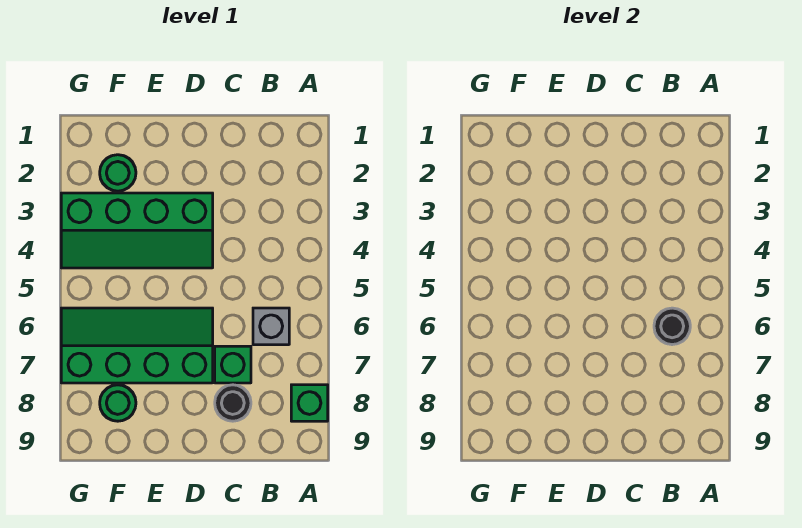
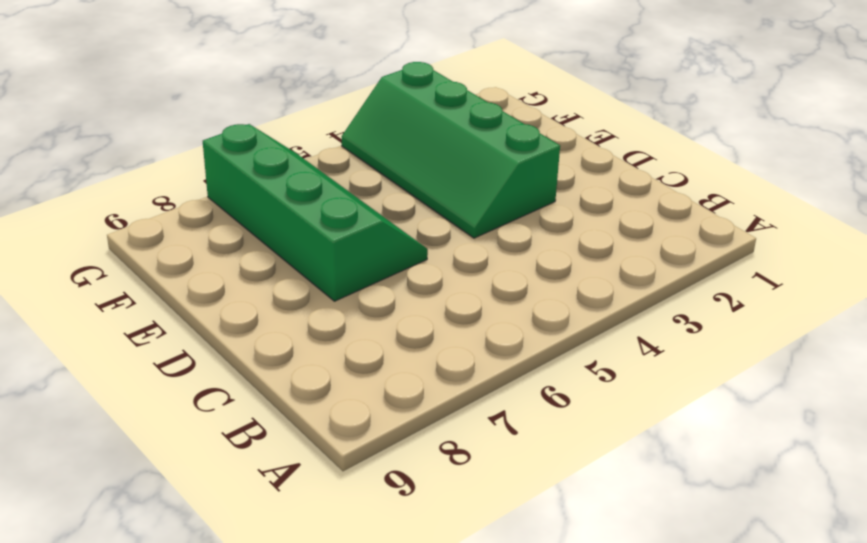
none -> green 1x1 brick [291,385,328,421]
none -> grey 1x1 brick [253,308,289,345]

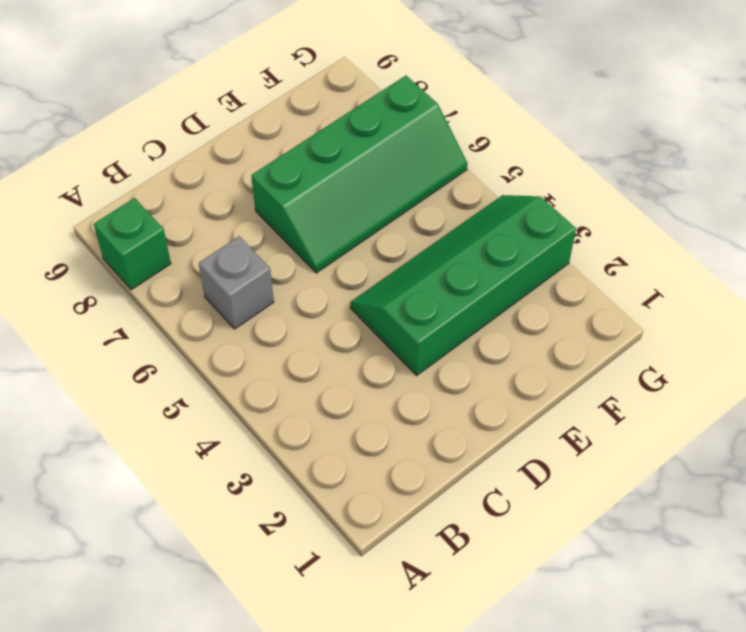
none -> green 1x1 brick [215,346,251,383]
none -> black 1x1 round brick [215,385,251,421]

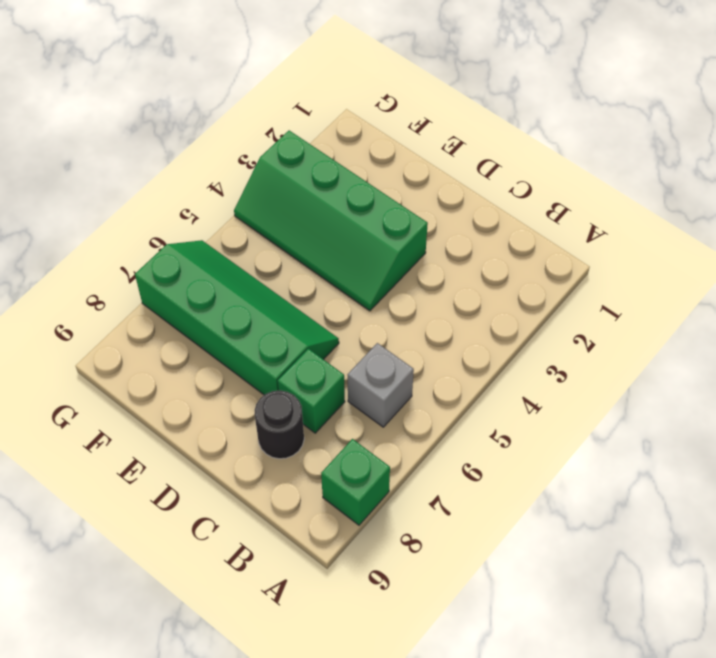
none -> green 1x1 round brick [100,155,136,191]
none -> green 1x1 round brick [100,385,136,421]

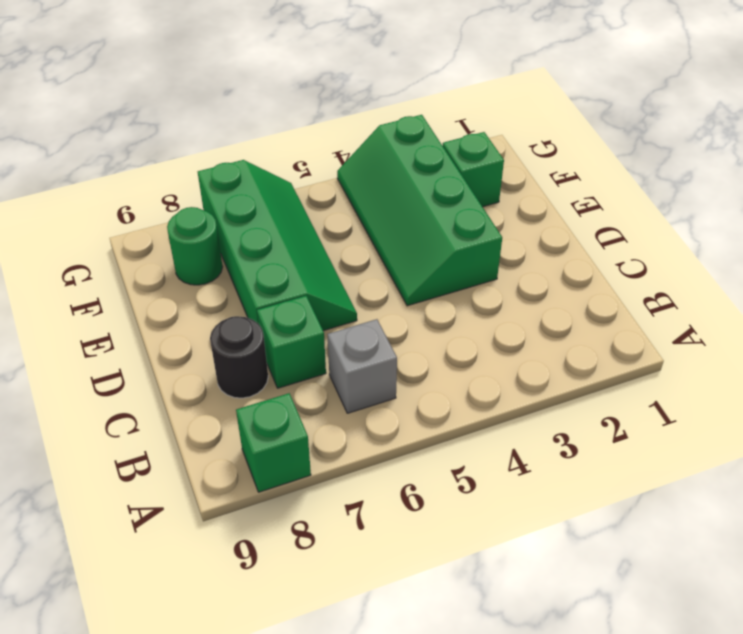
green 1x1 brick [443,132,504,207] -> green 1x1 round brick [100,155,136,191]
none -> black 1x1 round brick [654,308,690,345]

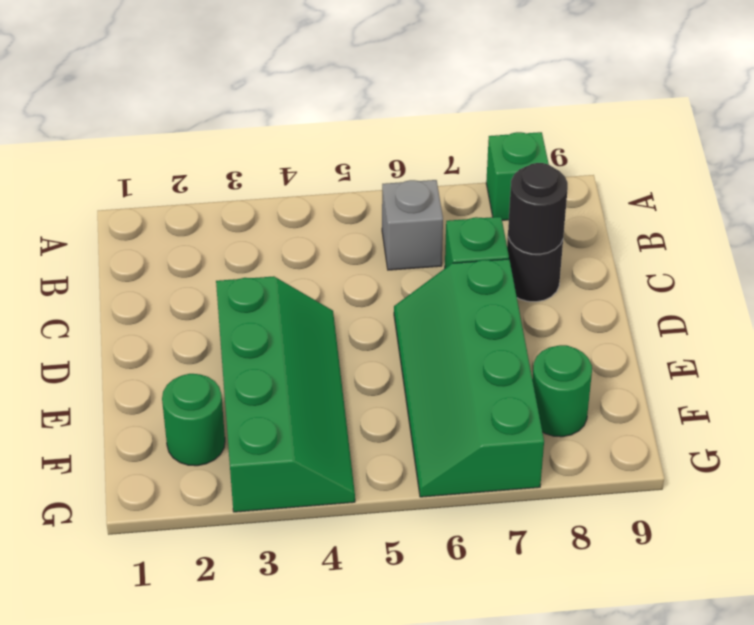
black 1x1 round brick [508,163,568,254] -> black 1x1 round brick moved to [654,308,690,345]

